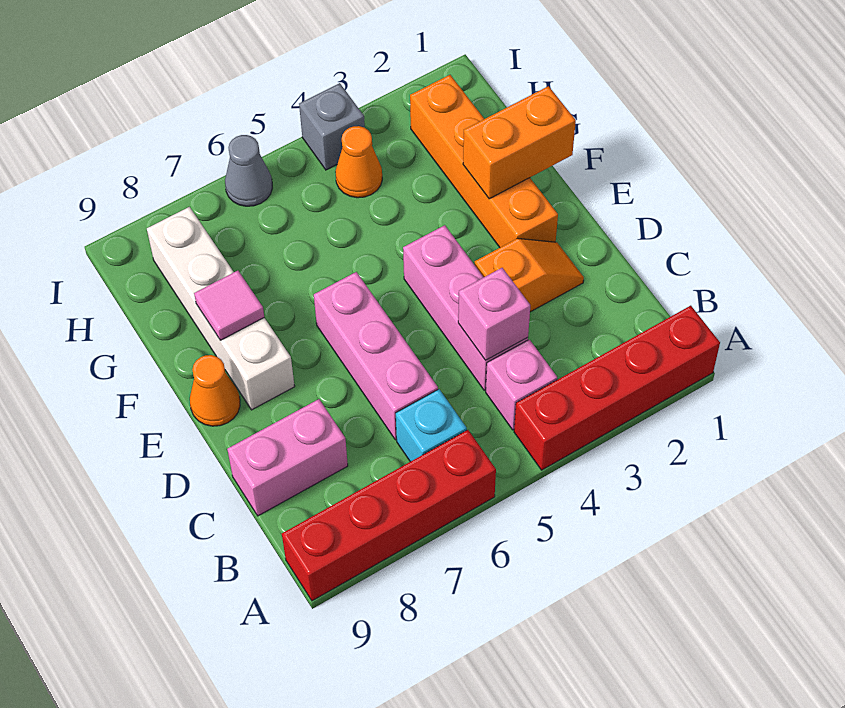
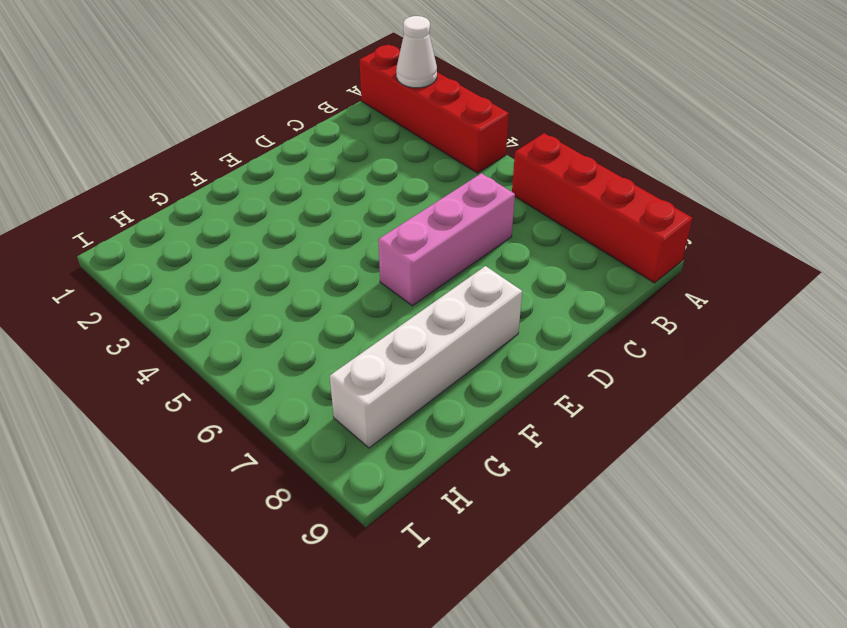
white 1x1 cone [396,16,437,88] -> none
none -> pink 1x1 brick [486,339,557,430]
none -> cyan 1x1 brick [396,389,467,462]
none -> pink 1x3 brick [403,225,528,390]

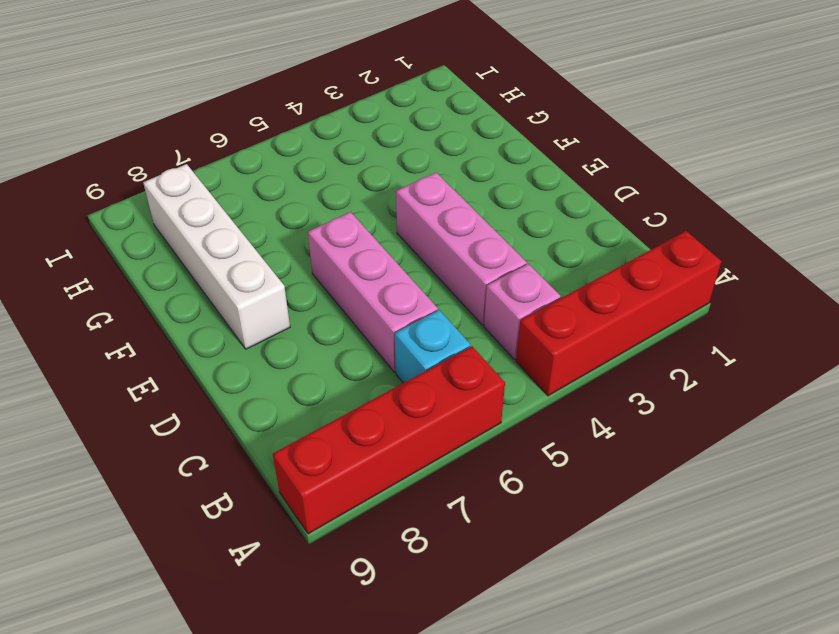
none -> pink 1x2 brick [227,399,348,516]
none -> orange 1x2 slope [475,239,584,312]
none -> orange 1x4 brick [410,75,558,247]

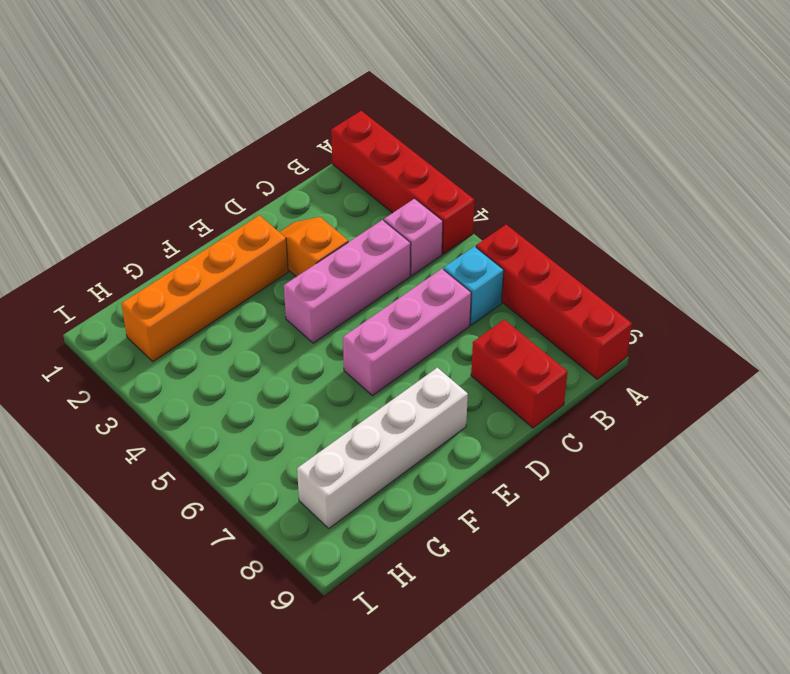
red 1x2 brick [471,320,568,428] -> pink 1x2 brick [227,399,348,516]
none -> orange 1x1 cone [190,355,240,426]
none -> orange 1x1 cone [335,126,382,198]
none -> grey 1x1 brick [299,83,365,170]

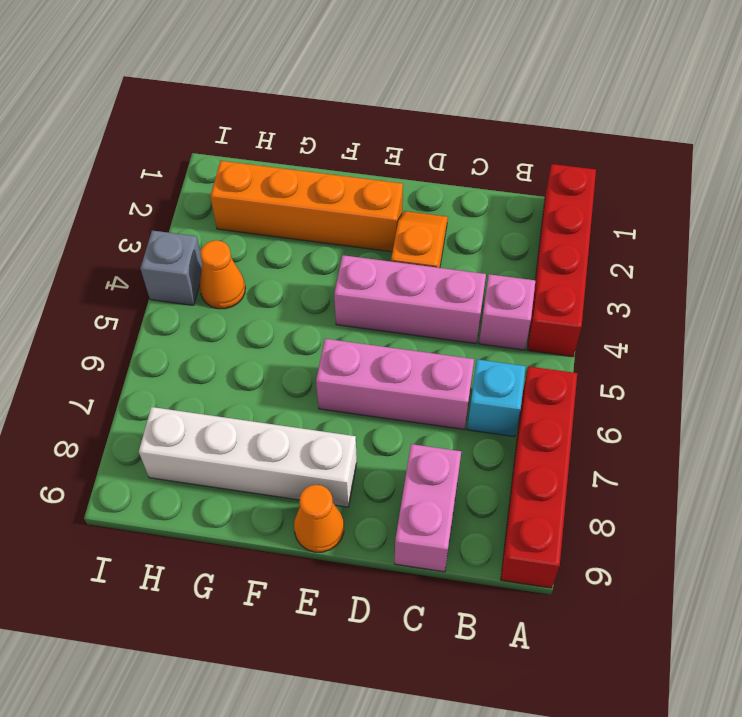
none -> grey 1x1 cone [225,135,272,206]
none -> pink 1x1 brick [458,268,530,360]
none -> orange 1x2 brick [463,86,576,199]

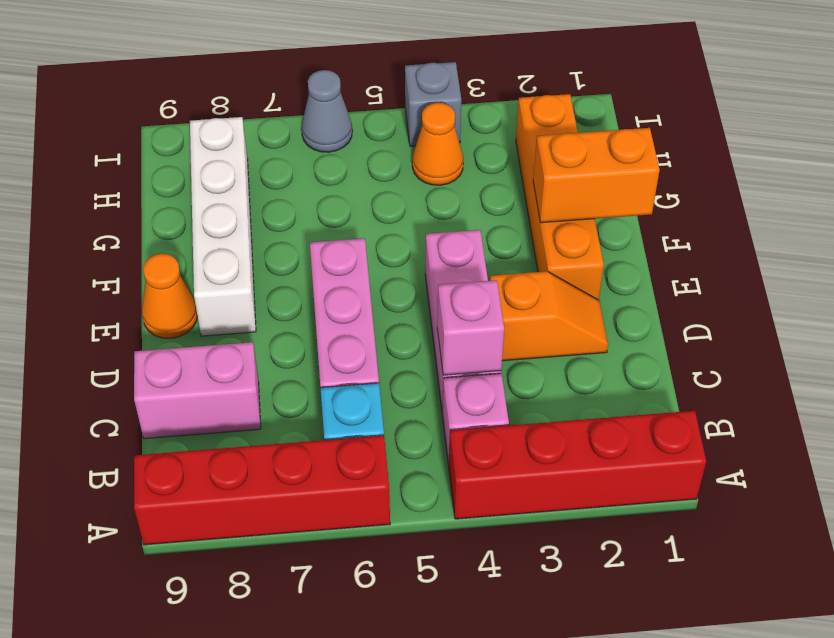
none -> pink 1x1 tile [194,271,264,341]

